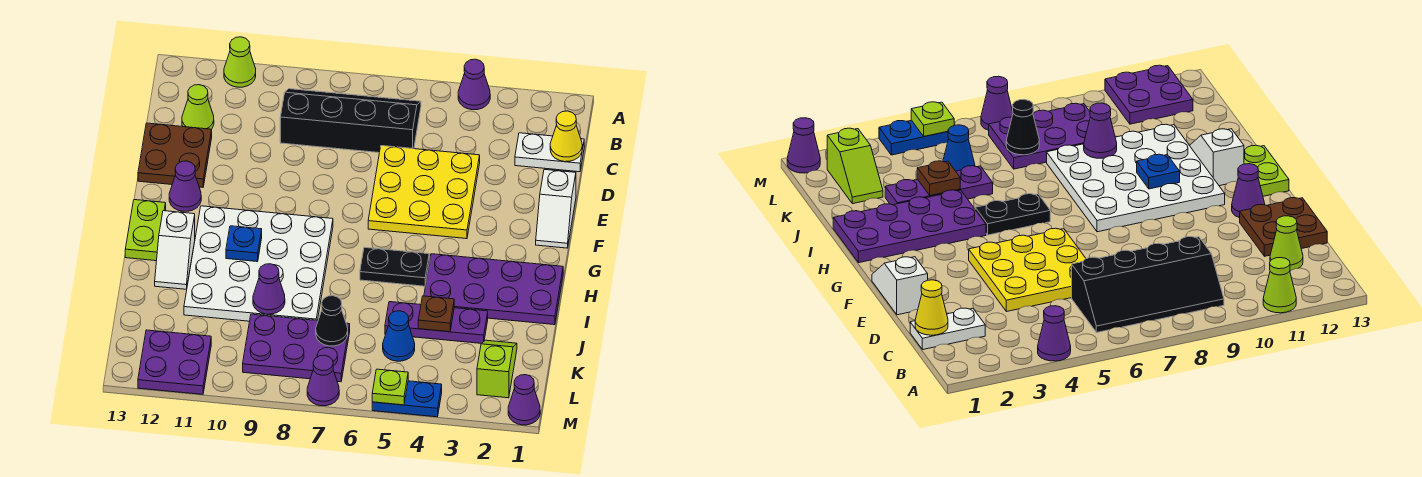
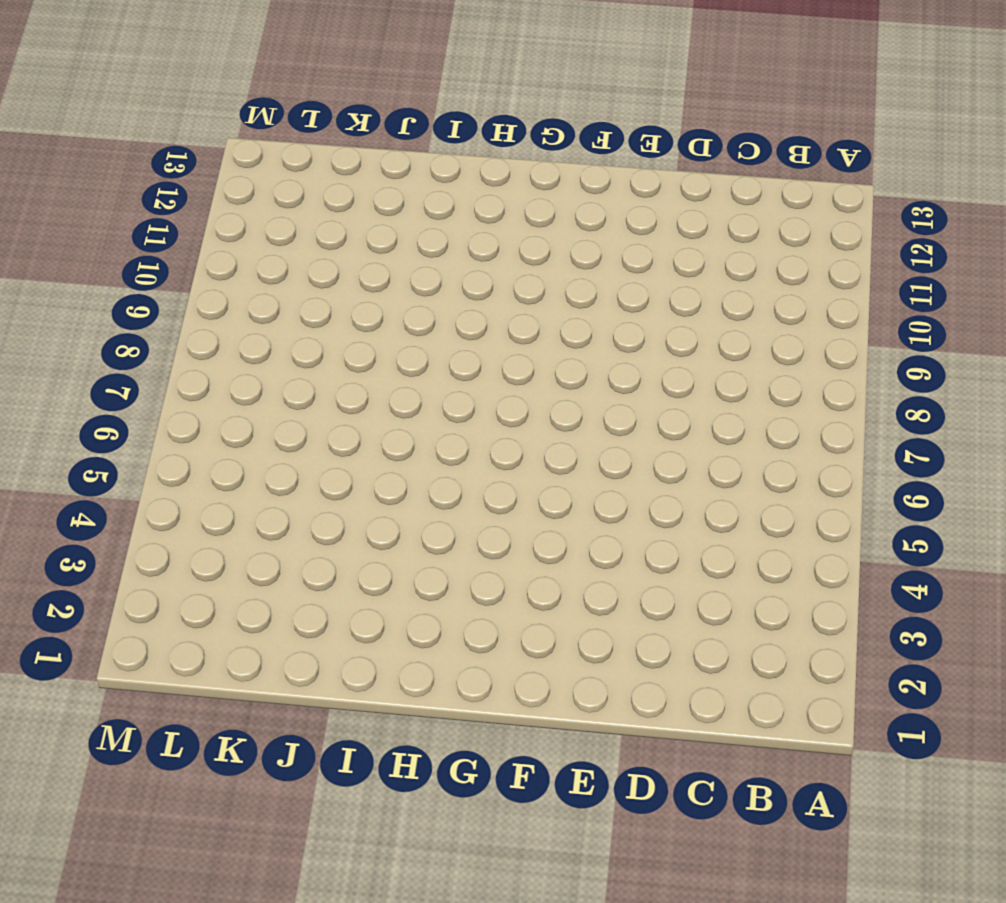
none -> purple 1x1 cone [458,59,490,110]
none -> lime 1x1 cone [224,37,256,87]
none -> black 2x4 slope [280,89,421,153]

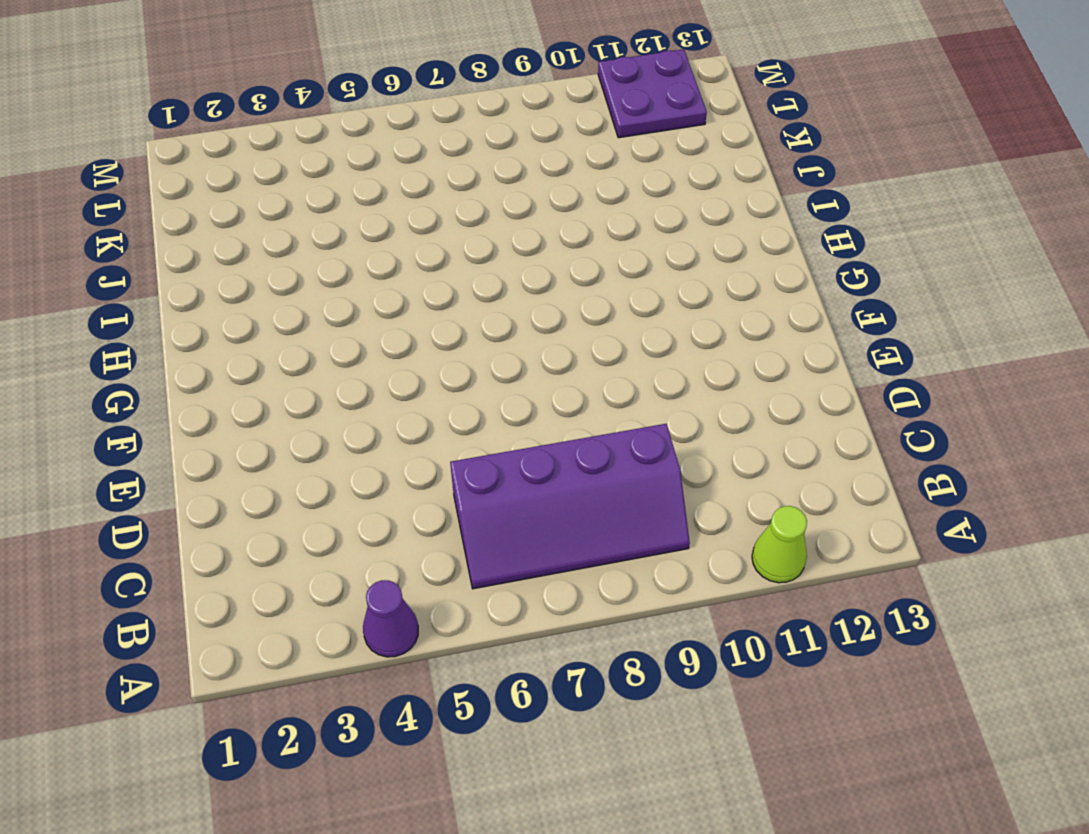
purple 2x4 slope [450,424,690,589] -> black 2x4 slope [280,89,421,153]
none -> white 1x2 plate [515,133,584,172]
none -> lime 1x1 cone [182,85,214,129]
none -> yellow 3x3 plate [368,146,480,239]

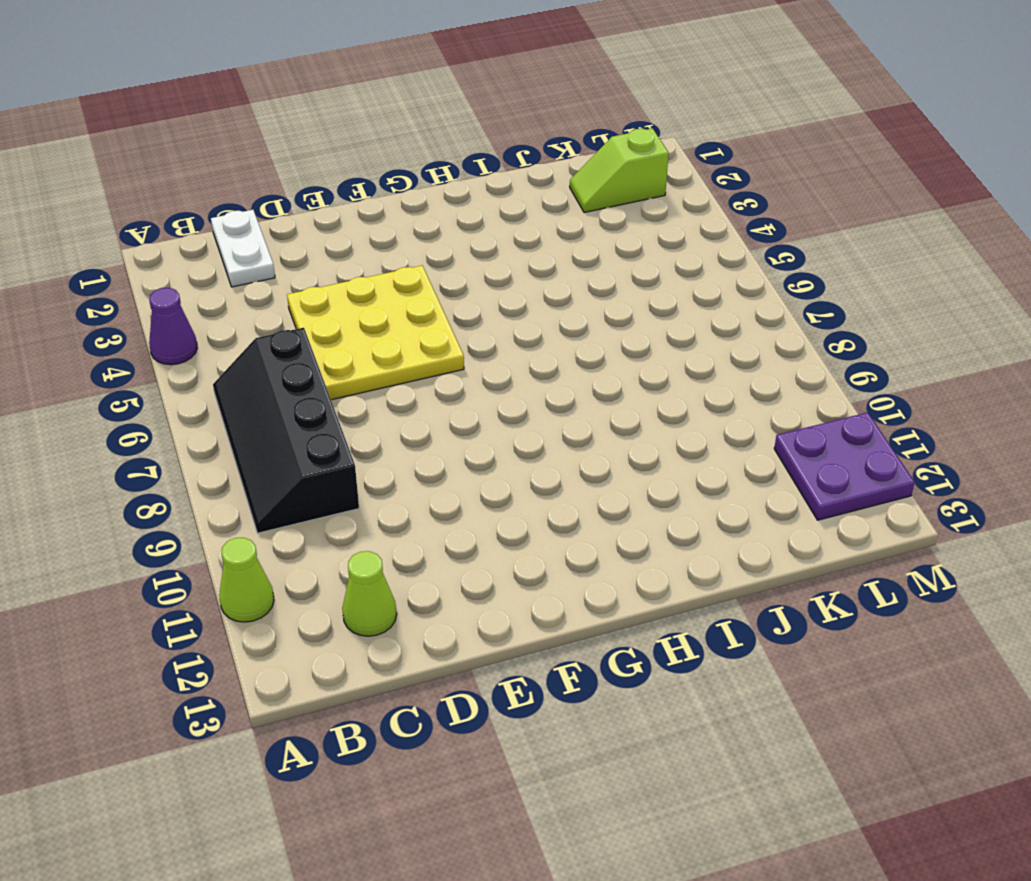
none -> brown 2x2 plate [138,123,212,187]
none -> white 1x2 slope [536,169,576,248]
none -> purple 1x1 cone [169,161,201,211]

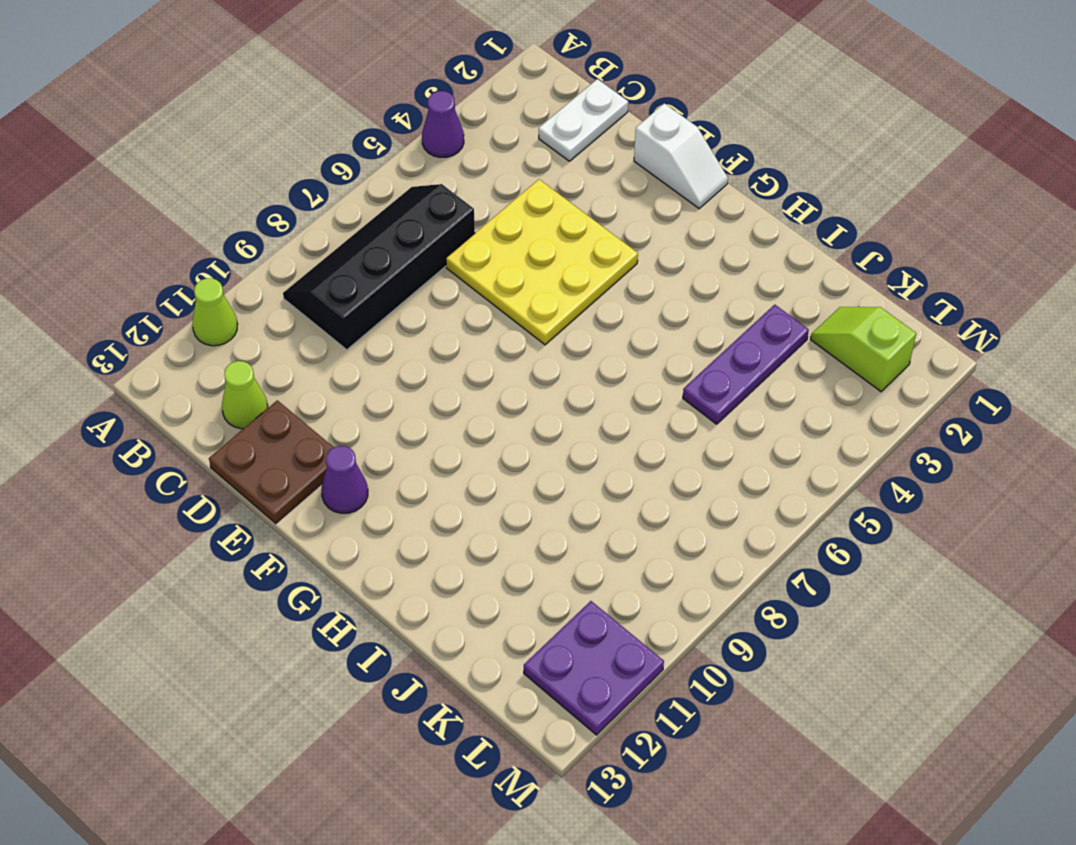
none -> white 4x4 plate [184,206,333,321]
none -> lime 1x2 plate [125,200,166,261]
none -> purple 2x4 plate [424,254,563,325]

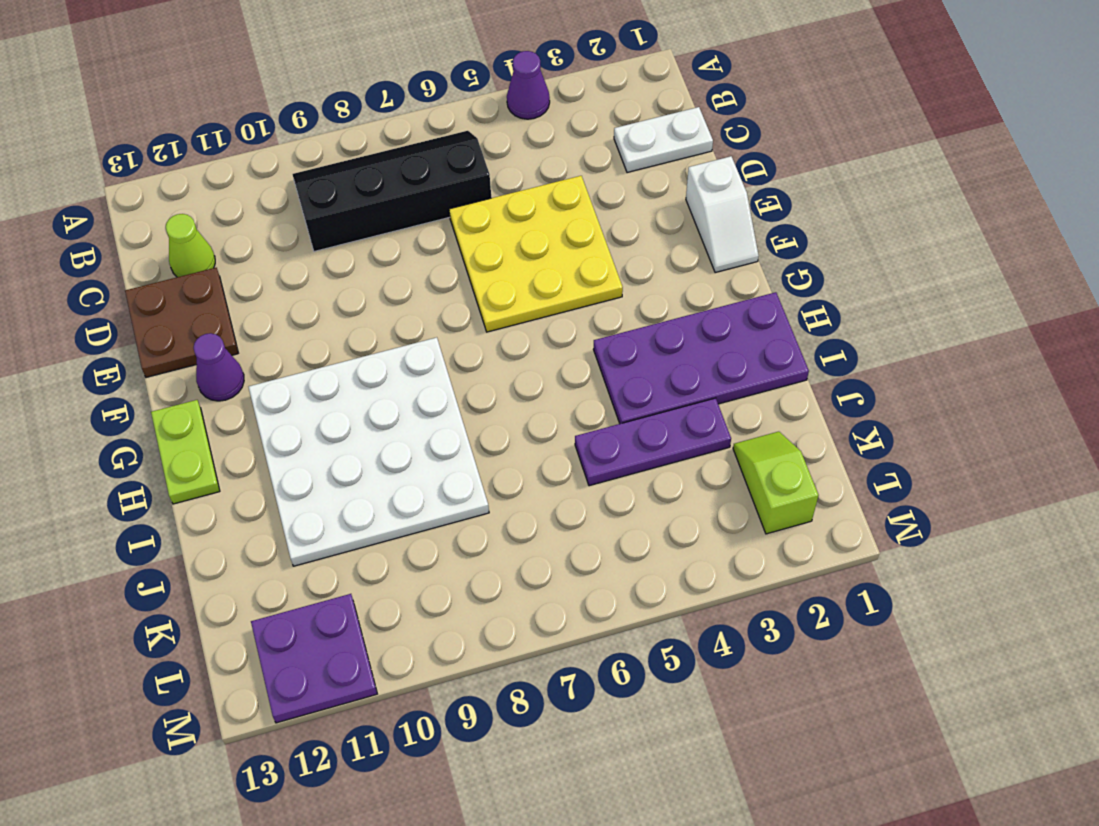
none -> lime 1x1 cone [224,37,256,87]
none -> black 1x2 plate [360,247,429,286]
none -> white 1x2 slope [155,211,195,289]

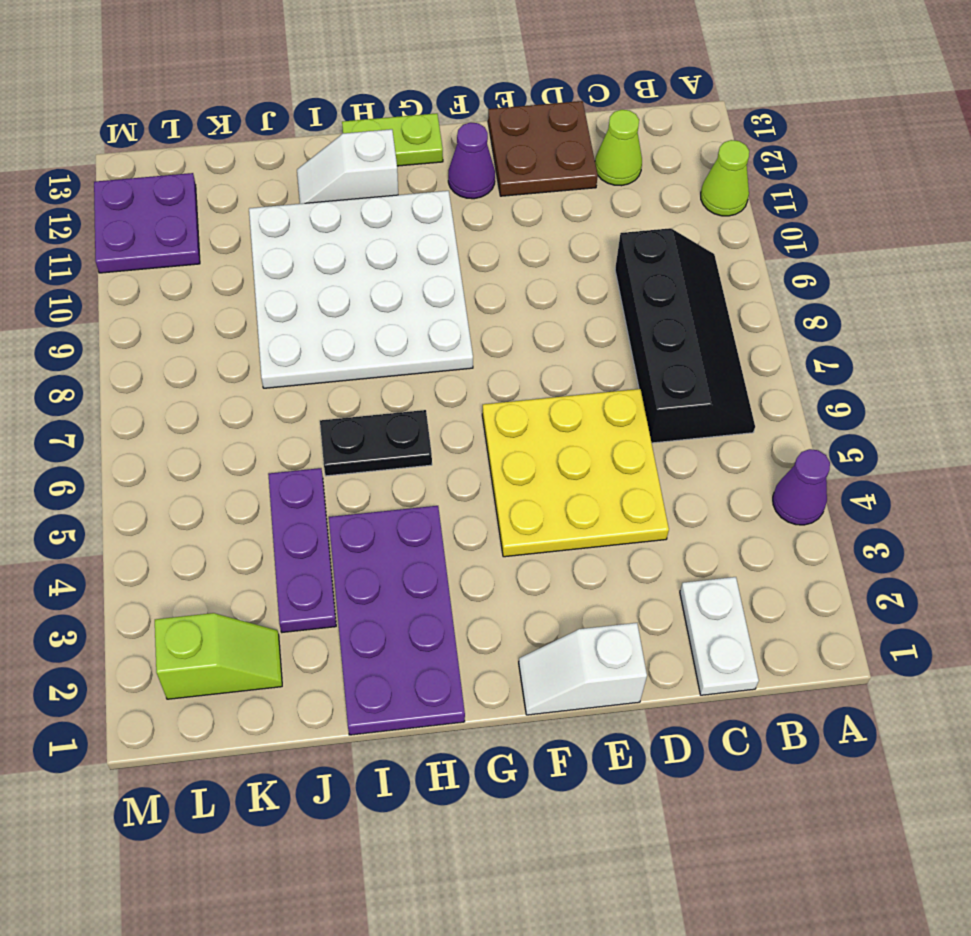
black 1x2 plate [320,410,432,476] -> black 1x2 plate turned to [360,247,429,286]
none -> blue 1x1 cone [383,311,415,361]
none -> purple 2x3 plate [243,314,350,382]
none -> purple 1x1 cone [508,375,540,425]

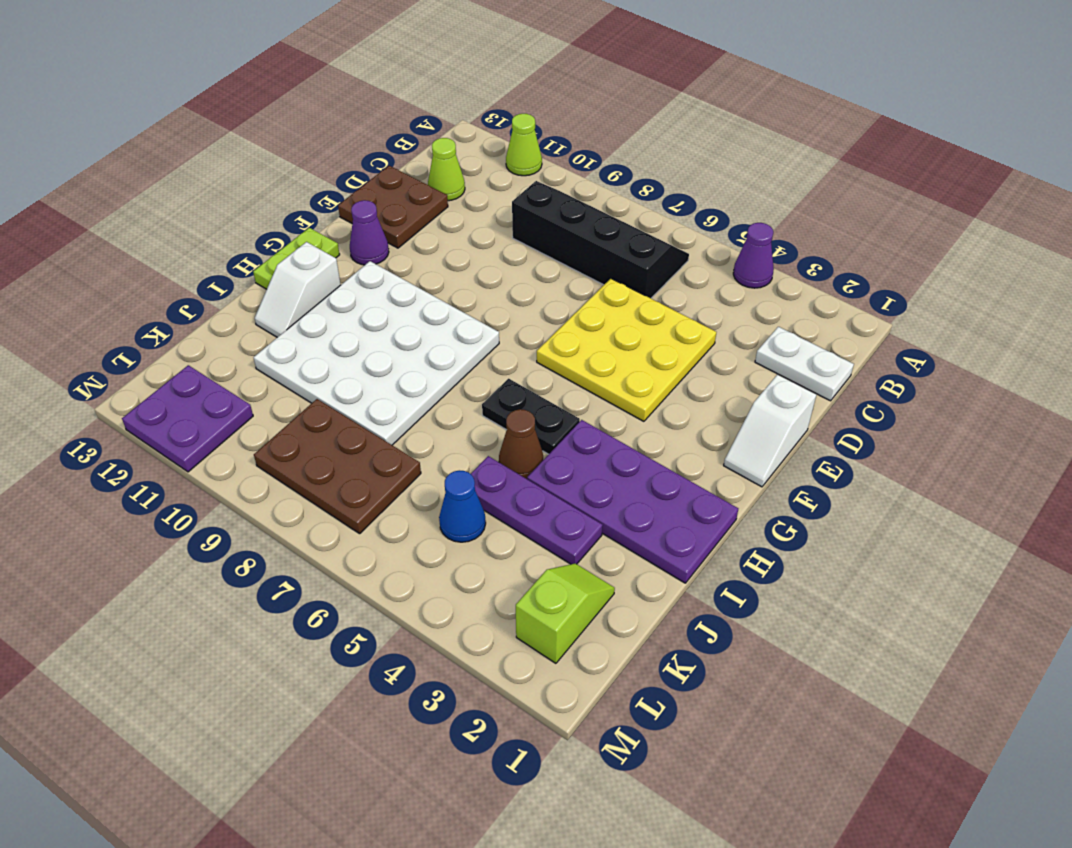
brown 1x1 cone [499,409,543,479] -> none
brown 2x3 plate [254,399,421,534] -> purple 2x3 plate [243,314,350,382]
none -> purple 1x1 cone [508,375,540,425]
none -> blue 1x2 plate [372,381,442,417]
none -> purple 1x1 cone [307,355,339,406]

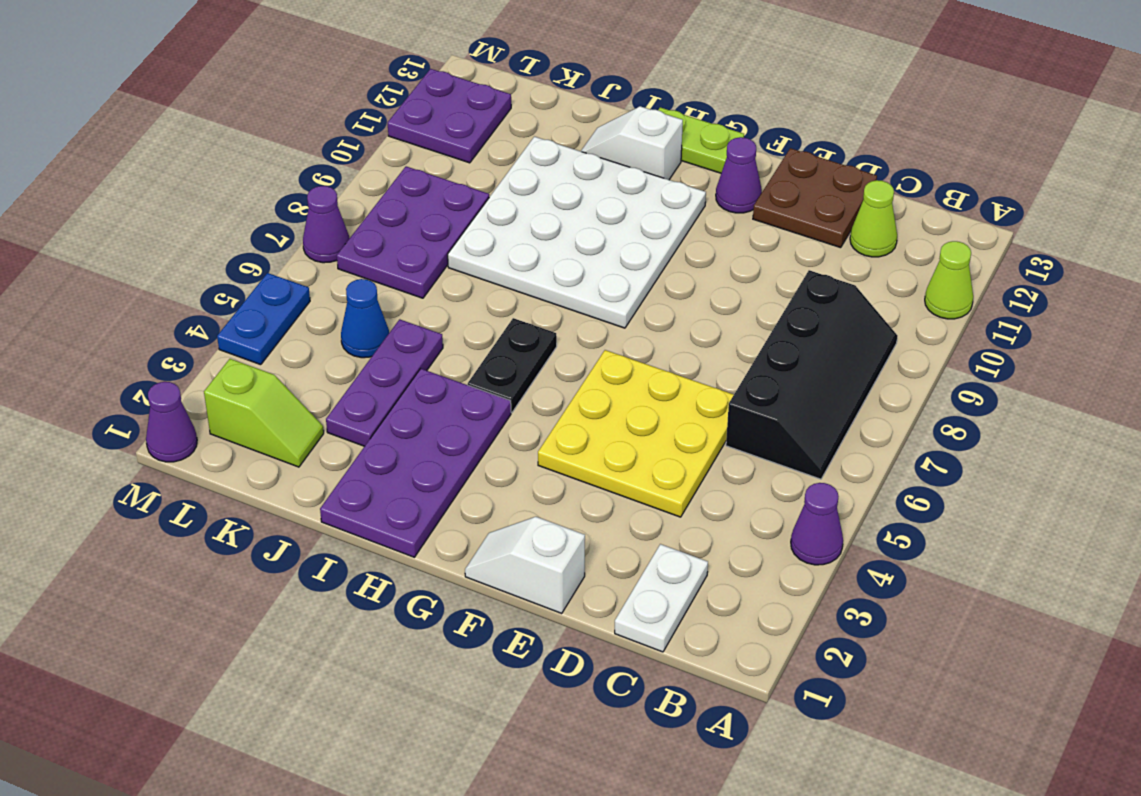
none -> yellow 1x1 cone [550,111,582,162]
none -> blue 1x1 plate [226,226,262,262]
none -> brown 1x1 plate [418,296,454,332]

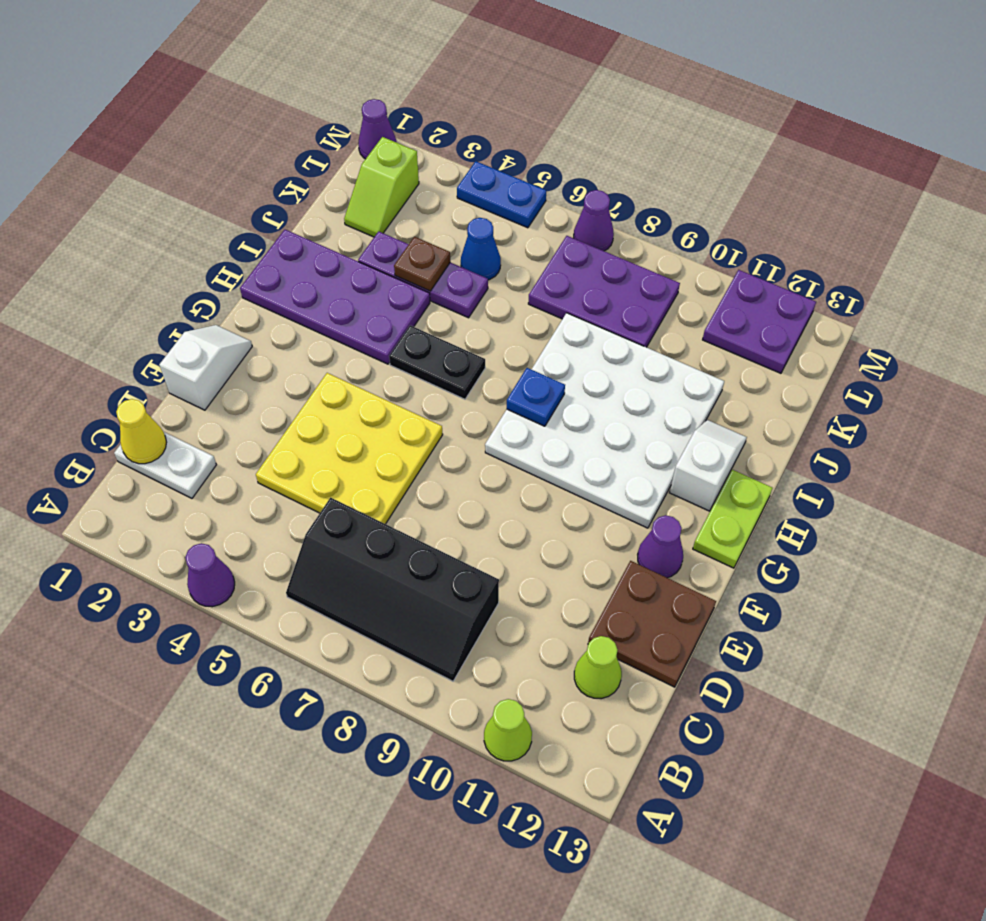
blue 1x1 plate [507,368,565,426] -> blue 1x1 plate moved to [226,226,262,262]
none -> purple 1x1 cone [253,264,285,314]
none -> black 1x1 cone [316,296,348,346]
none -> lime 1x1 plate [372,369,408,405]

